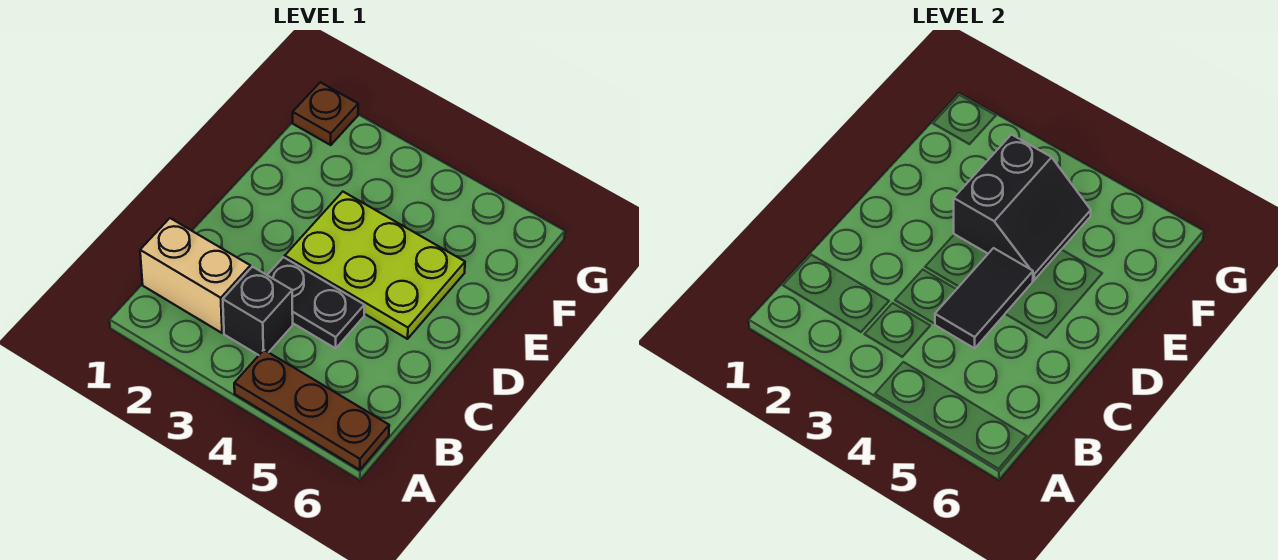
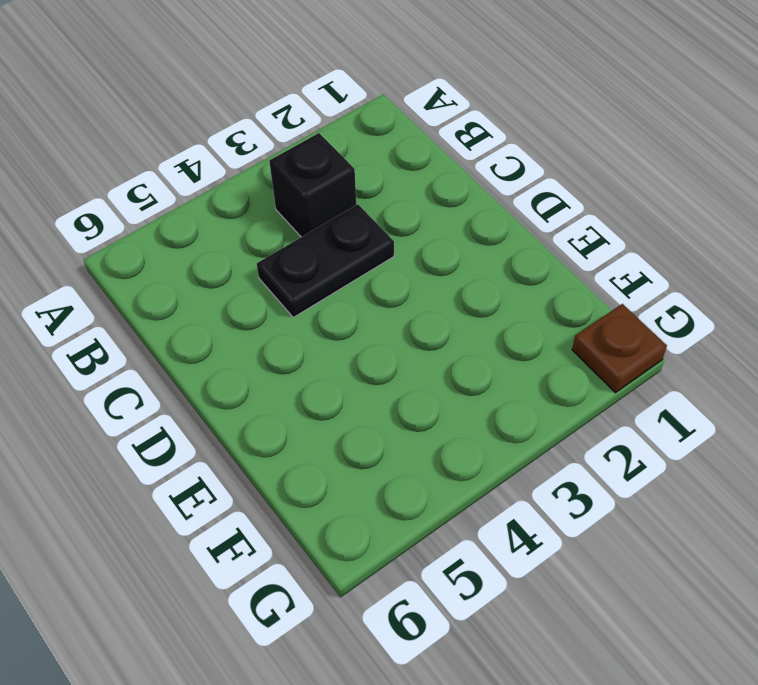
none -> brown 1x3 plate [234,350,389,470]
none -> tan 1x2 brick [140,218,250,333]

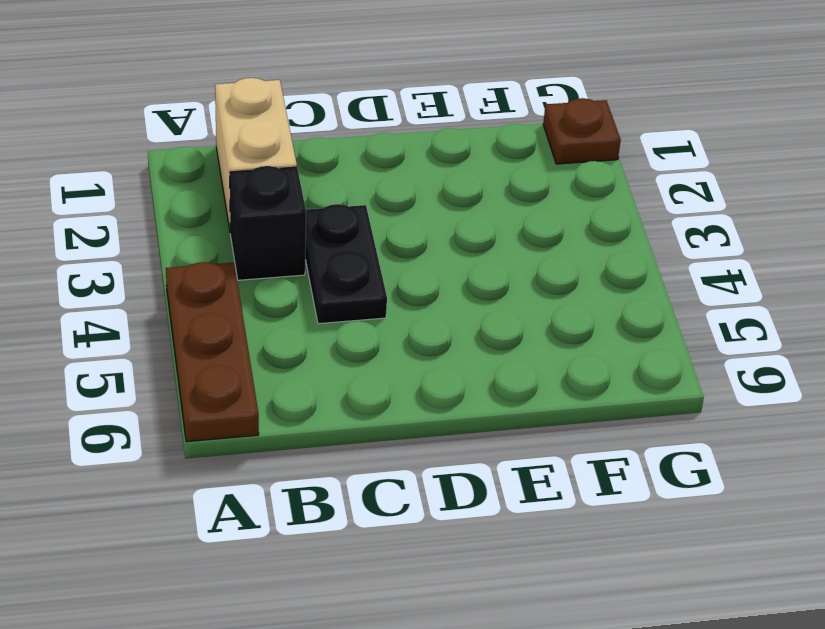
none -> lime 2x3 plate [285,192,465,339]
none -> black 1x2 tile [935,248,1033,348]

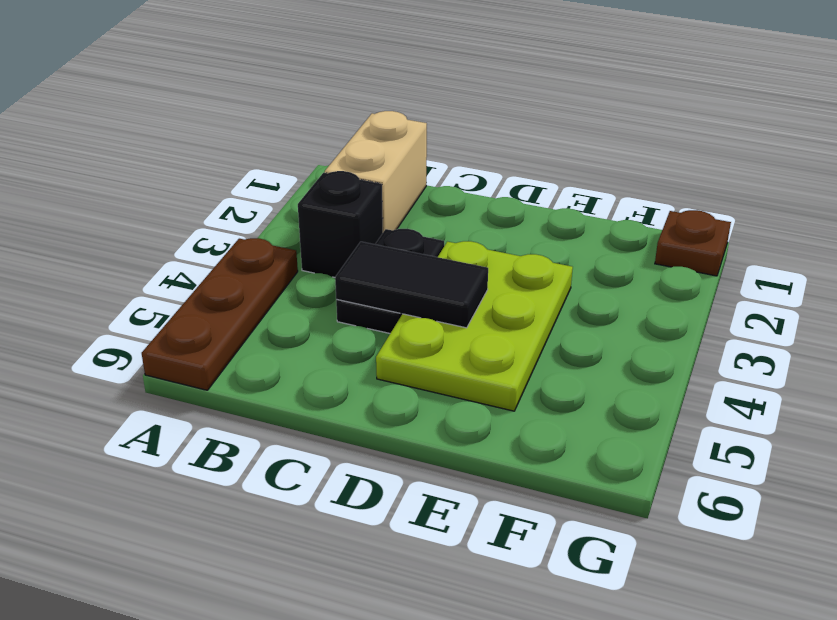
none -> black 2x2 slope [954,135,1091,280]

